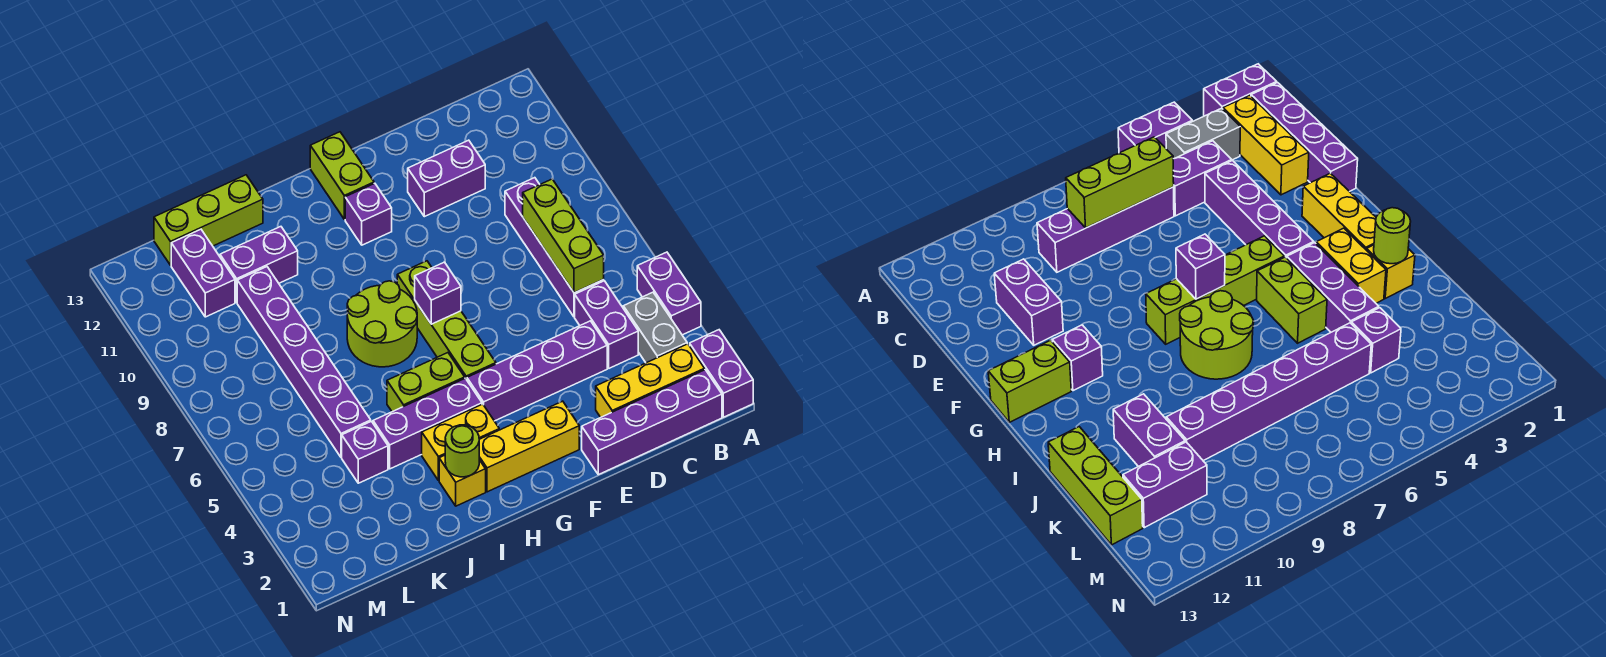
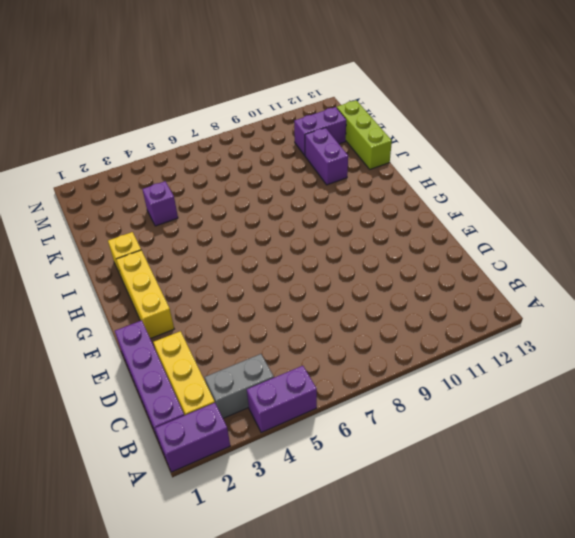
none -> purple 1x2 brick [575,281,638,368]
none -> purple 1x4 brick [505,178,604,317]
none -> purple 1x4 brick [467,321,607,421]

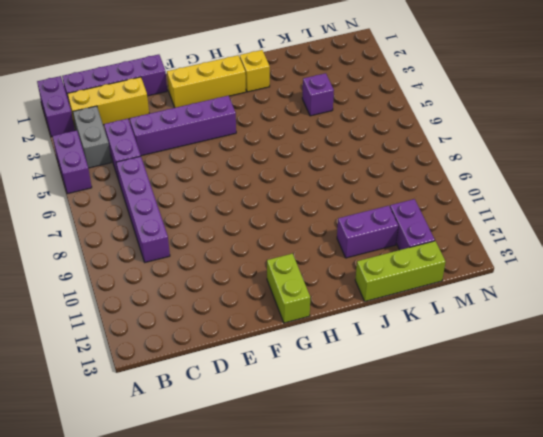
none -> purple 1x2 brick [408,140,485,217]
none -> lime 1x4 brick [397,261,496,380]
none -> purple 1x1 brick [345,183,392,245]

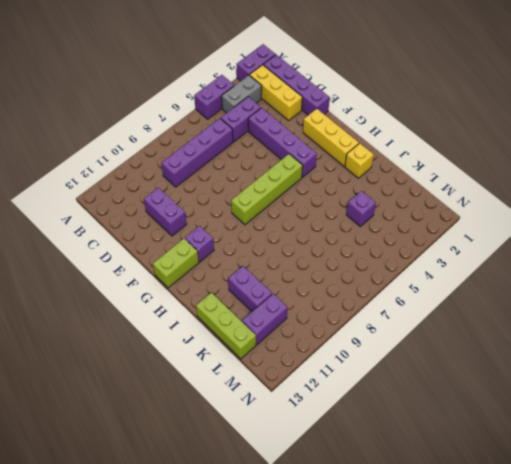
none -> yellow 1x2 brick [422,404,499,480]
none -> purple 1x3 brick [373,378,482,469]
none -> lime 1x2 brick [387,353,465,412]

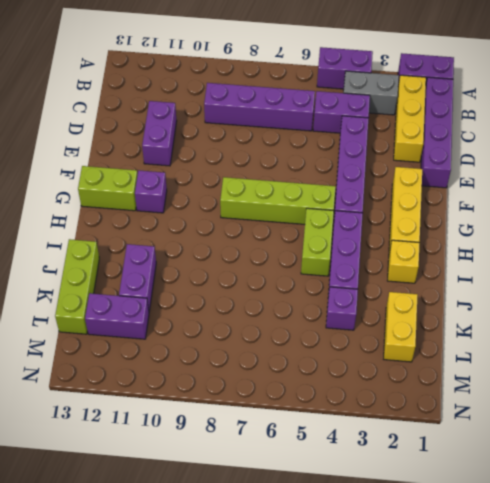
yellow 1x2 brick [384,292,418,362] -> yellow 1x2 brick moved to [422,404,499,480]
none -> lime 2x2 round brick [347,281,417,367]
none -> purple 1x6 brick [237,267,371,457]
none -> lime 1x3 brick [523,179,604,293]

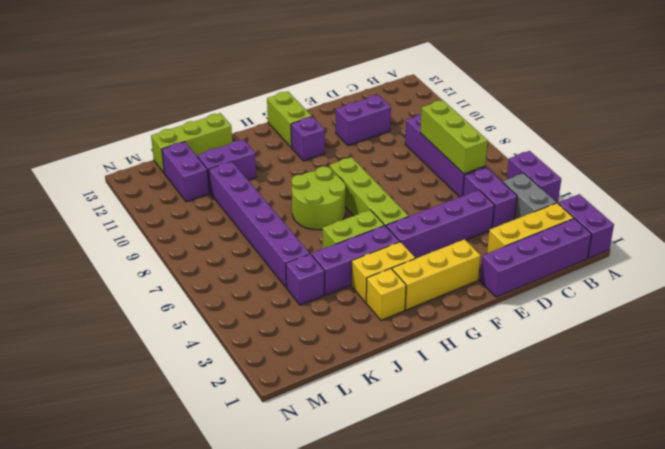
none -> purple 1x1 brick [415,262,461,324]
none -> lime 1x1 round brick [445,425,479,477]

